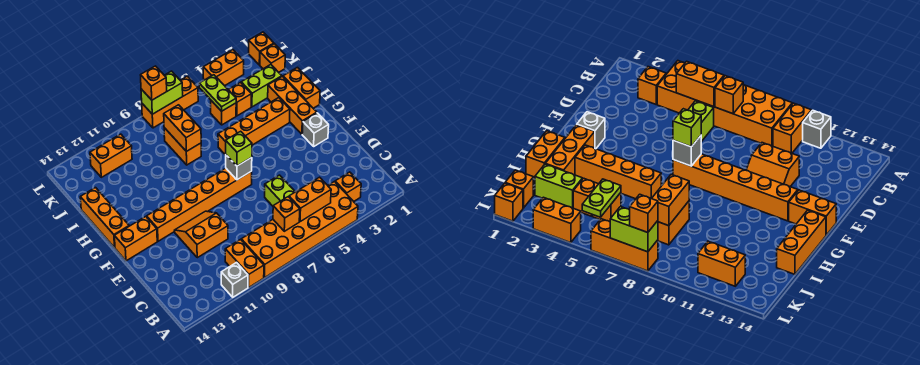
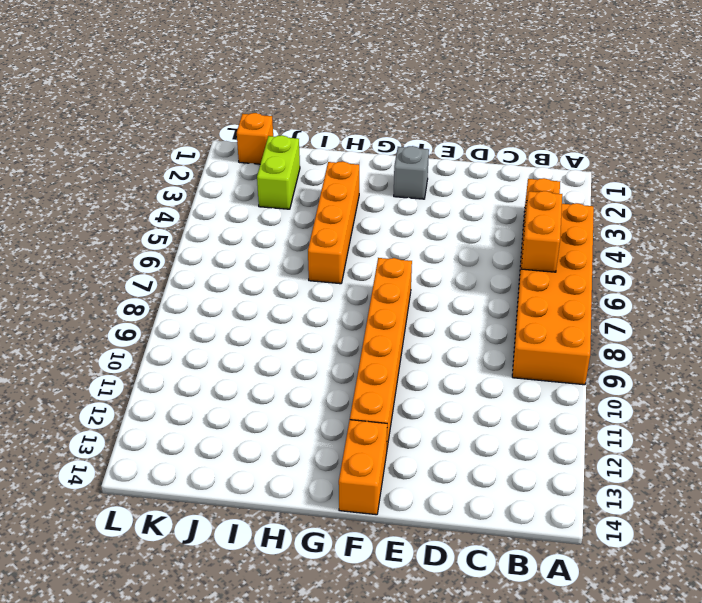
none -> orange 1x2 brick [225,240,264,287]
none -> grey 1x1 brick [221,263,248,297]
none -> lime 1x2 brick [265,175,295,206]
none -> orange 2x2 slope [175,211,228,258]

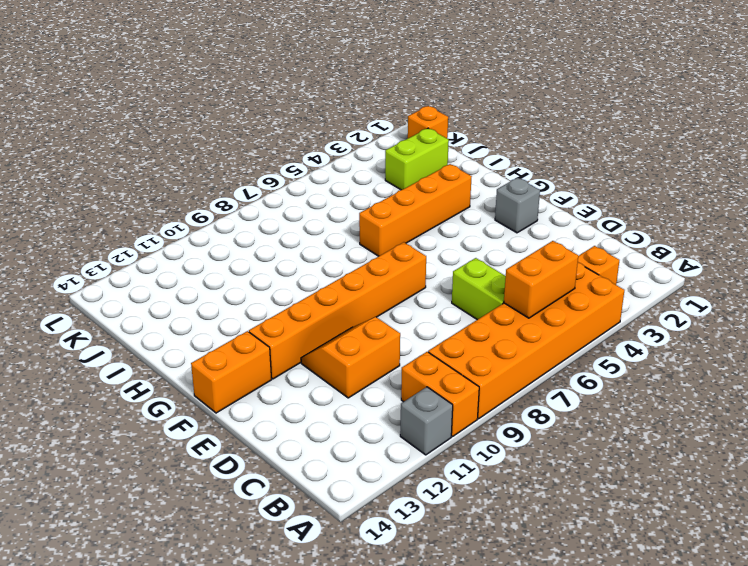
none -> orange 1x3 brick [268,76,317,134]
none -> orange 1x3 brick [80,188,129,248]
none -> orange 1x2 brick [283,68,320,108]
none -> orange 1x2 brick [164,128,201,165]

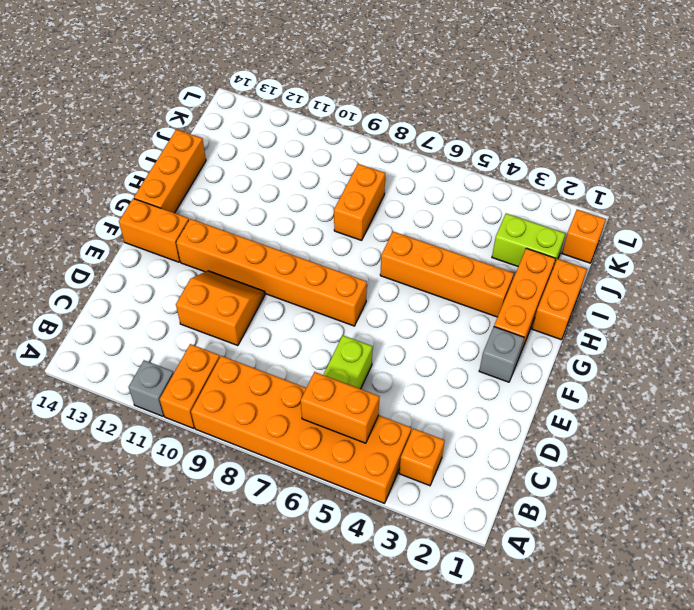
none -> orange 1x1 brick [228,82,251,116]
none -> orange 1x1 brick [211,101,236,125]
none -> orange 1x2 brick [90,134,132,177]
none -> orange 1x1 brick [249,32,274,65]

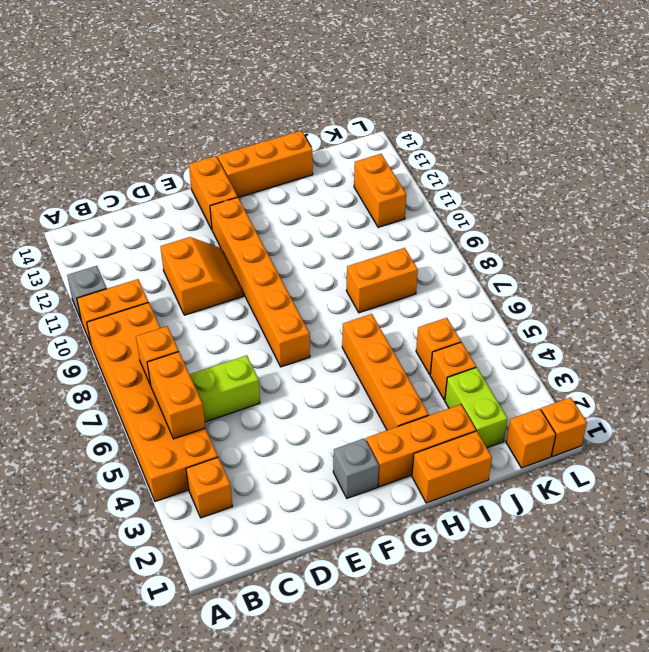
none -> orange 1x2 brick [203,50,244,86]
none -> orange 1x3 brick [142,76,198,128]
none -> grey 1x1 brick [226,155,252,180]
none -> orange 1x2 brick [164,105,201,152]

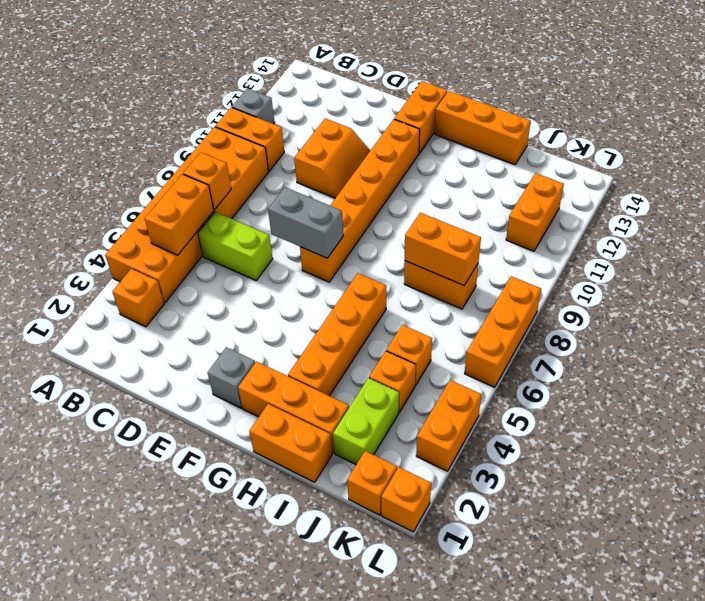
grey 1x2 brick [268,187,343,258] -> grey 1x1 brick [226,155,252,180]
none -> lime 1x2 plate [199,75,236,111]
none -> lime 1x2 brick [141,71,183,114]
none -> lime 1x1 brick [226,131,252,166]
none -> orange 1x1 brick [141,66,167,100]

